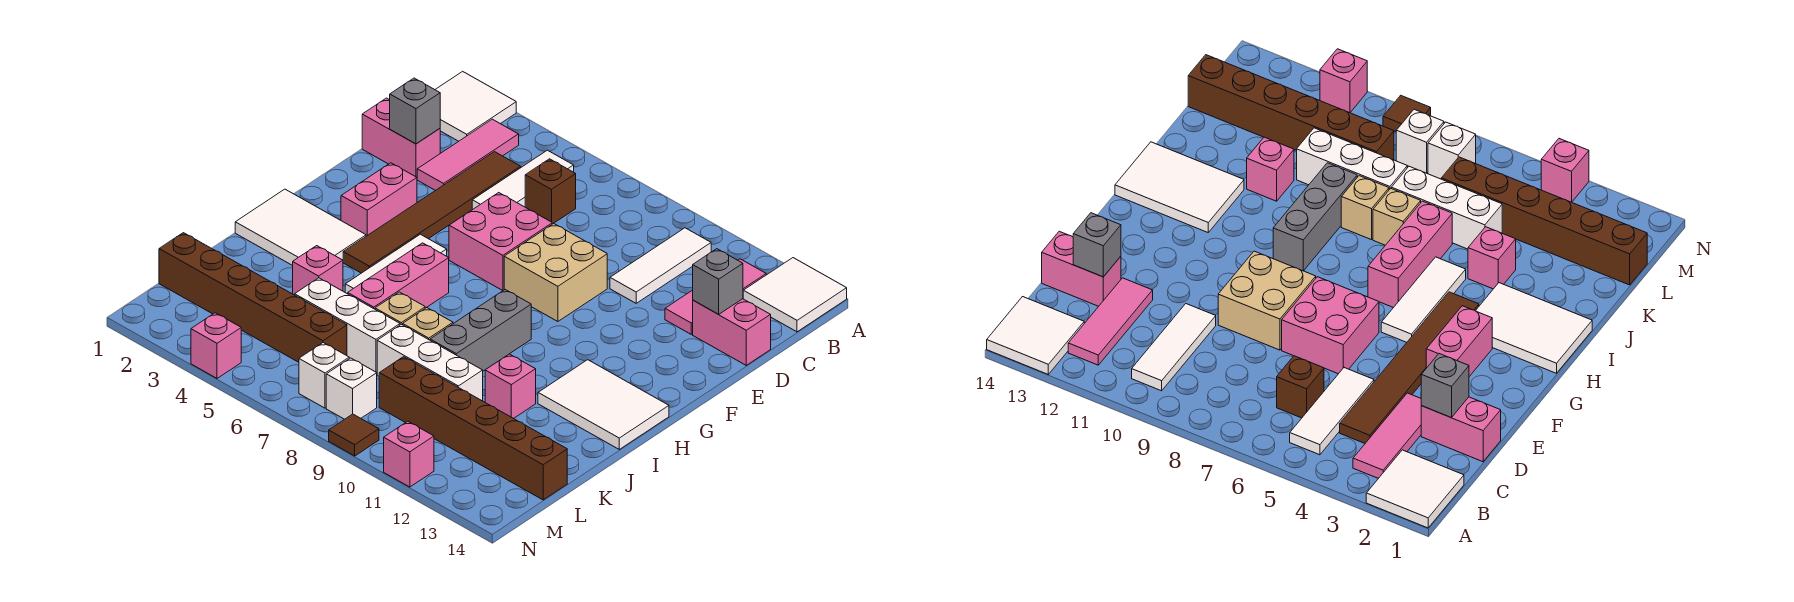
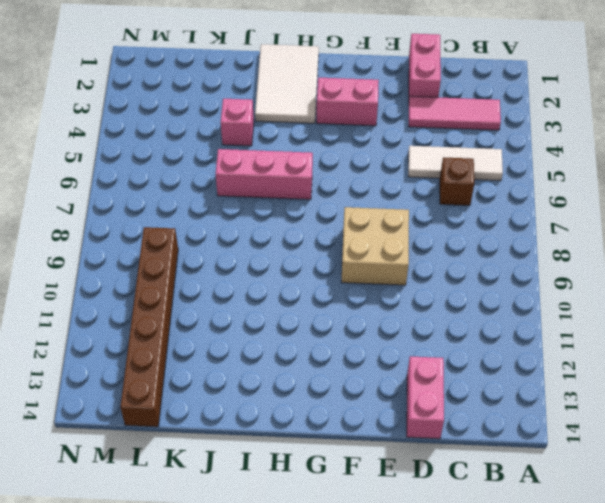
none -> white 2x2 tile [435,71,516,141]
none -> white 2x2 tile [743,258,847,332]
none -> white 1x3 tile [610,228,711,303]
none -> pink 1x3 tile [665,259,766,334]

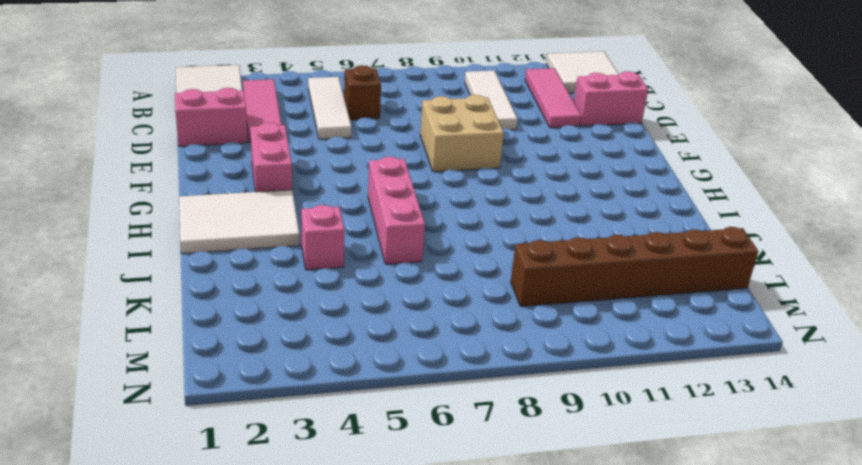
none -> brown 1x6 tile [343,152,521,273]
none -> pink 2x2 brick [449,193,552,291]
none -> white 1x3 tile [345,234,447,294]
none -> grey 1x3 brick [430,290,531,371]

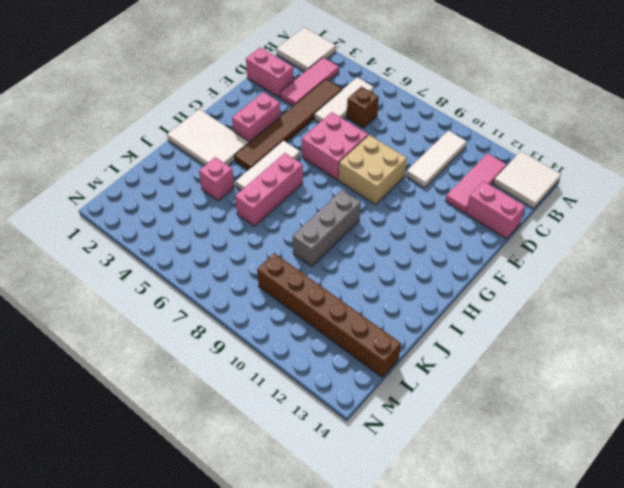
none -> white 2x3 tile [538,360,669,449]
none -> tan 1x1 brick [375,292,425,325]
none -> tan 1x1 brick [403,308,453,340]
none -> pink 1x1 brick [485,354,536,419]

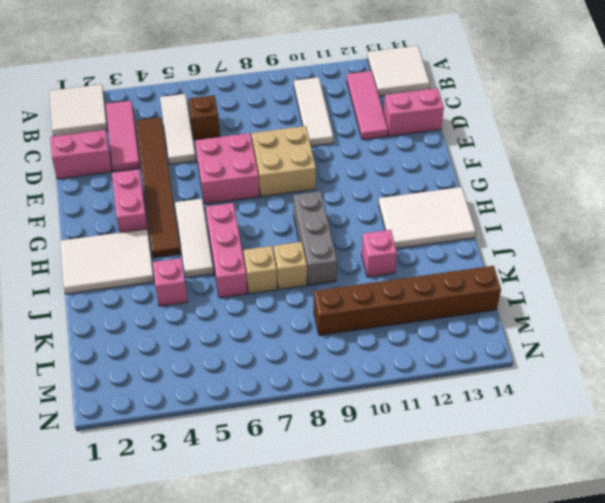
none -> white 1x3 brick [295,278,400,373]
none -> white 1x3 brick [377,324,483,401]
none -> brown 1x6 brick [159,233,347,362]
none -> white 1x1 brick [299,343,349,408]

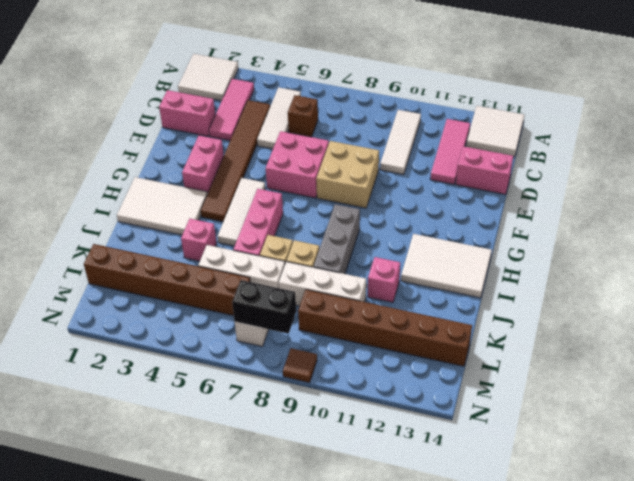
black 1x2 brick [232,280,296,334] -> none
none -> white 1x1 brick [326,358,377,419]
none -> pink 1x1 brick [191,313,241,378]
none -> pink 1x1 brick [384,421,434,487]
none -> grey 1x1 brick [390,78,440,144]

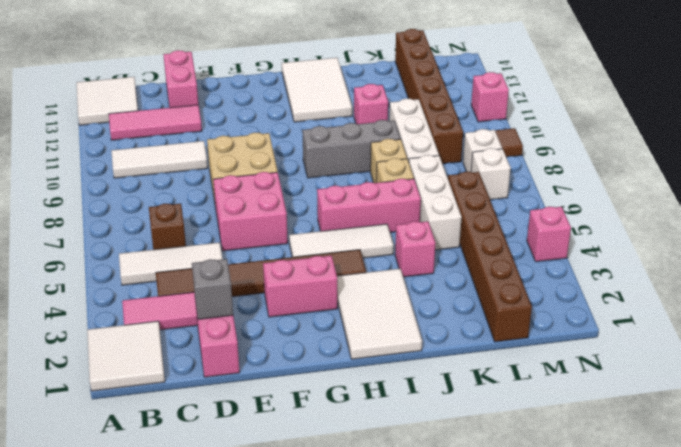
none -> grey 1x1 brick [693,249,743,314]

